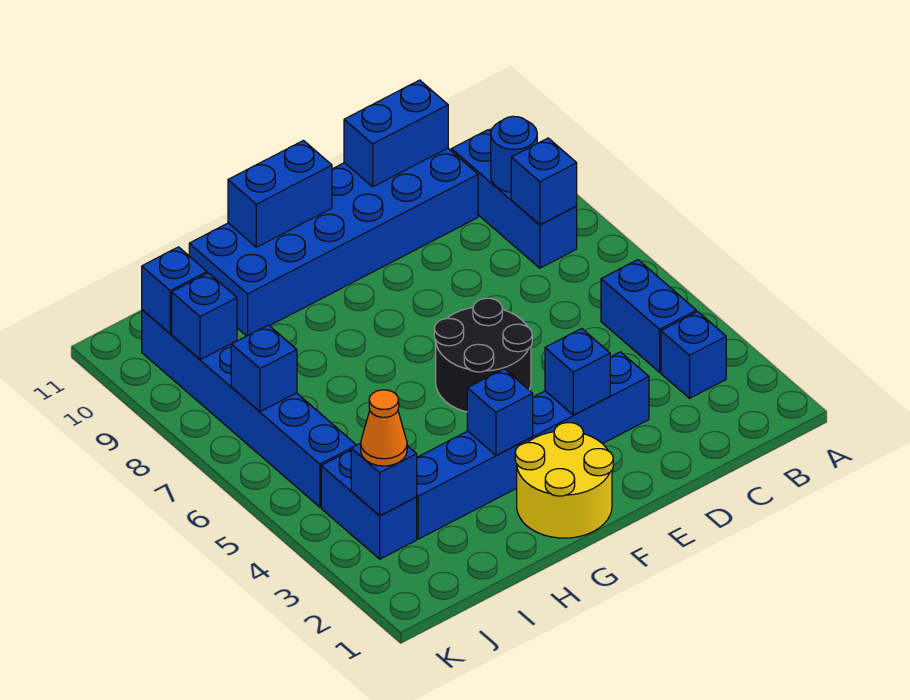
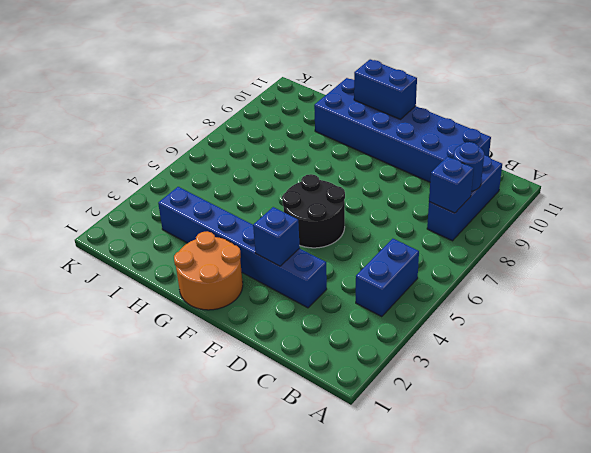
orange 2x2 round brick [174,231,243,310] -> yellow 2x2 round brick [515,423,613,538]
none -> blue 1x1 brick [661,312,726,398]
none -> blue 1x2 brick [321,450,417,559]
none -> blue 1x6 brick [142,310,356,507]

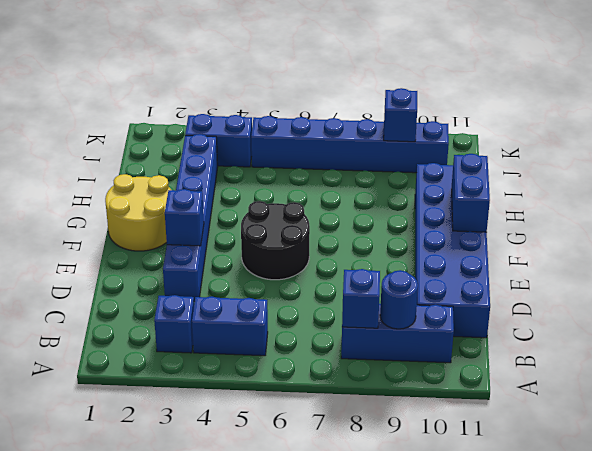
none -> blue 1x2 brick [344,80,448,187]
none -> blue 1x1 brick [467,369,533,455]
none -> blue 1x1 brick [351,443,417,516]

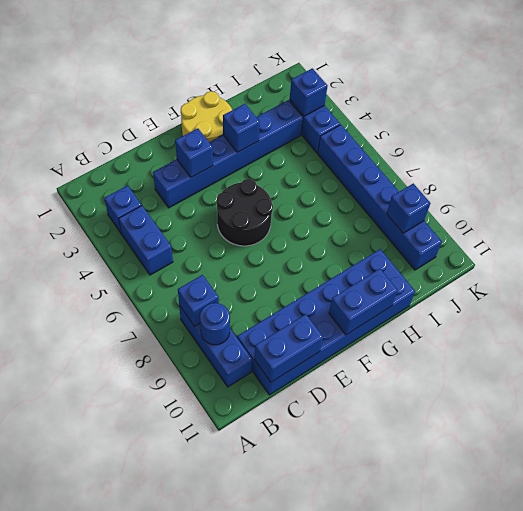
none -> blue 1x1 brick [231,325,297,412]
none -> blue 1x1 brick [142,247,207,333]
none -> orange 1x1 cone [361,390,407,466]

